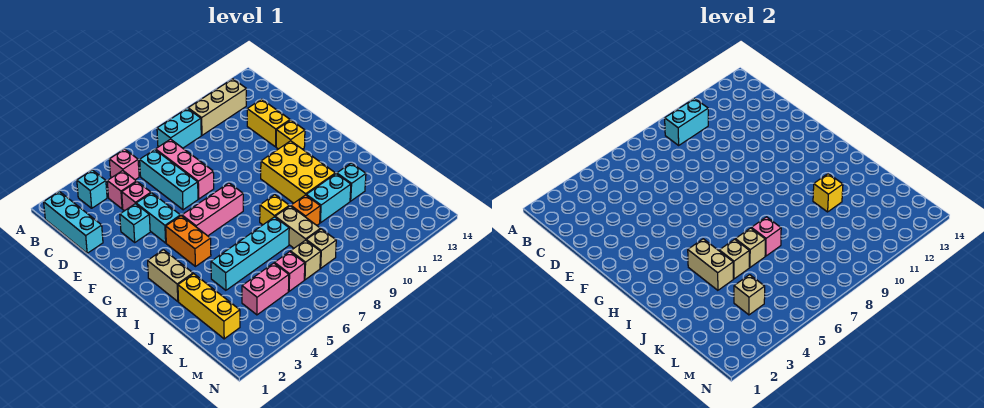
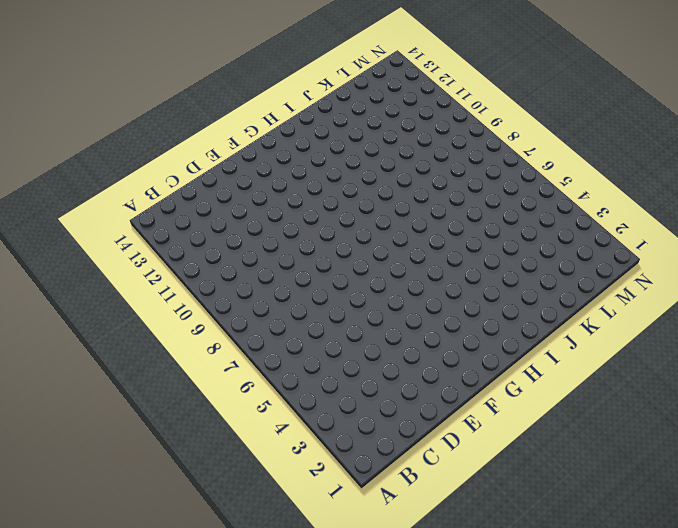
none -> cyan 1x3 brick [44,192,103,253]
none -> cyan 1x1 brick [77,170,107,208]
none -> pink 1x1 brick [109,149,139,180]
none -> cyan 1x2 brick [157,108,201,148]

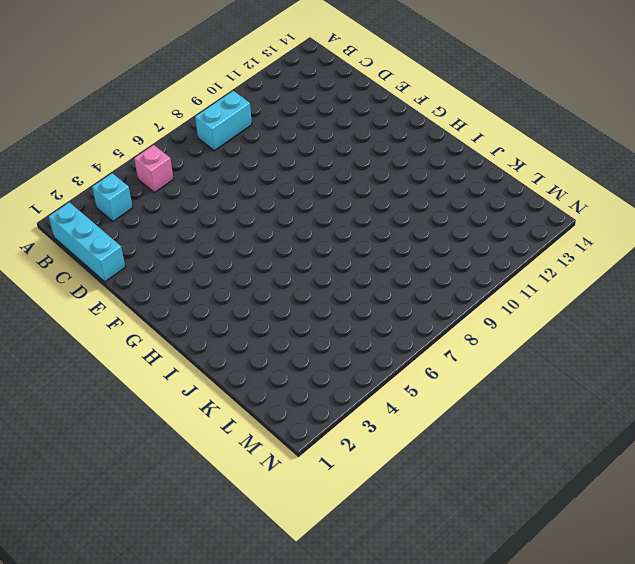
none -> tan 1x3 brick [188,79,246,135]
none -> pink 1x1 brick [107,171,136,209]
none -> cyan 1x3 brick [140,150,198,210]
none -> pink 1x3 brick [156,139,214,199]

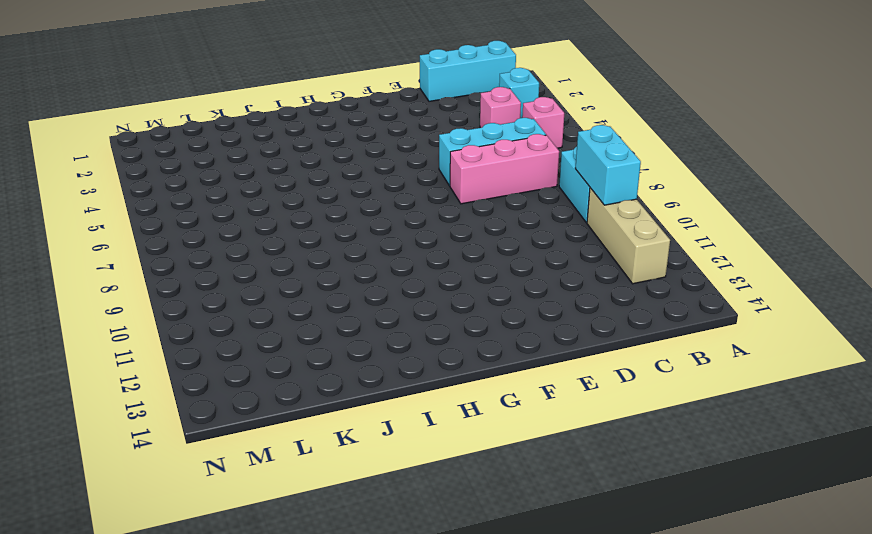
none -> pink 1x1 brick [122,182,151,211]
none -> yellow 1x2 brick [247,99,290,147]
none -> cyan 1x1 brick [120,204,150,242]
none -> cyan 1x2 brick [136,193,180,243]

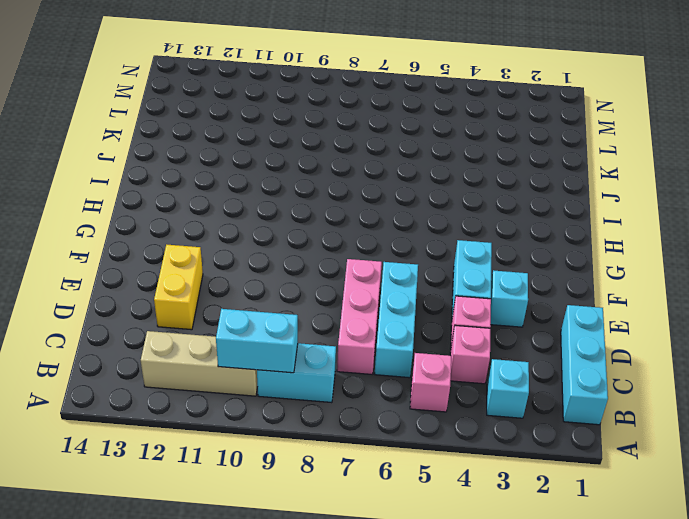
none -> yellow 1x1 brick [276,120,305,149]
none -> orange 1x2 brick [166,216,211,266]
none -> pink 1x3 brick [182,183,243,236]
none -> yellow 2x3 brick [261,141,335,203]

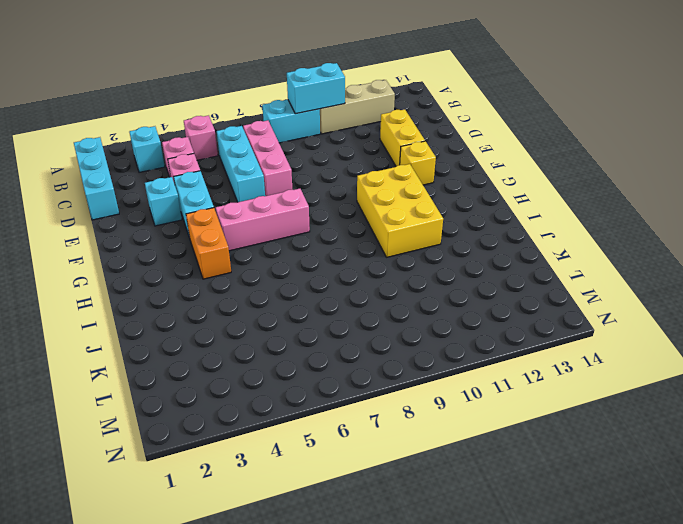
none -> tan 1x2 brick [148,250,193,302]
none -> yellow 1x1 brick [260,195,289,225]
none -> yellow 1x3 brick [178,274,240,339]
none -> cyan 1x4 brick [211,217,289,290]

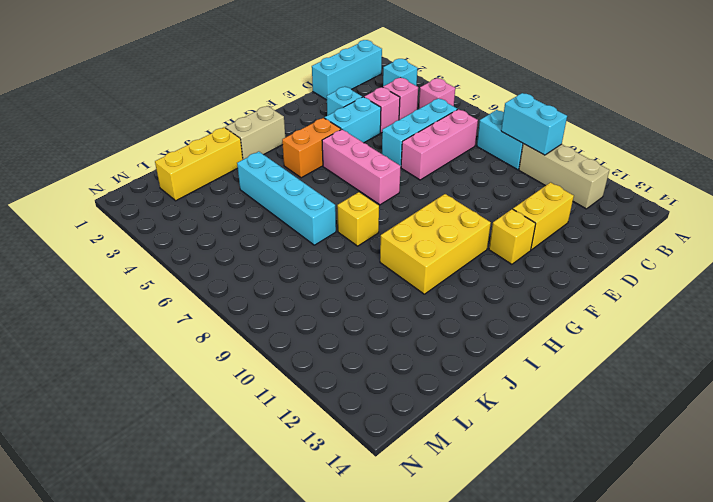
none -> tan 1x2 brick [275,206,320,248]
none -> orange 1x1 brick [291,195,320,225]
none -> cyan 1x2 brick [306,174,351,223]
none -> cyan 1x1 brick [337,163,366,201]

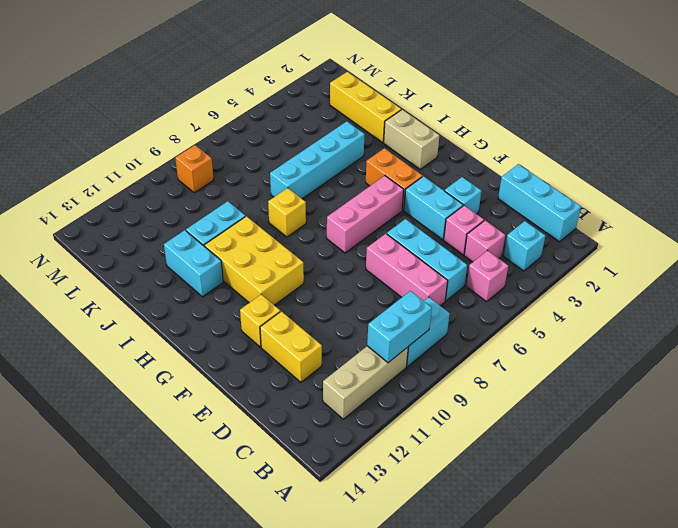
cyan 1x2 brick [164,230,223,297] -> cyan 1x1 brick [337,163,366,201]
orange 1x1 brick [175,145,214,193] -> orange 1x1 brick moved to [291,195,320,225]
none -> tan 1x2 brick [275,206,320,248]
none -> pink 1x2 brick [242,263,289,315]
none -> pink 1x1 brick [275,252,305,291]
none -> tan 1x1 brick [291,240,321,280]

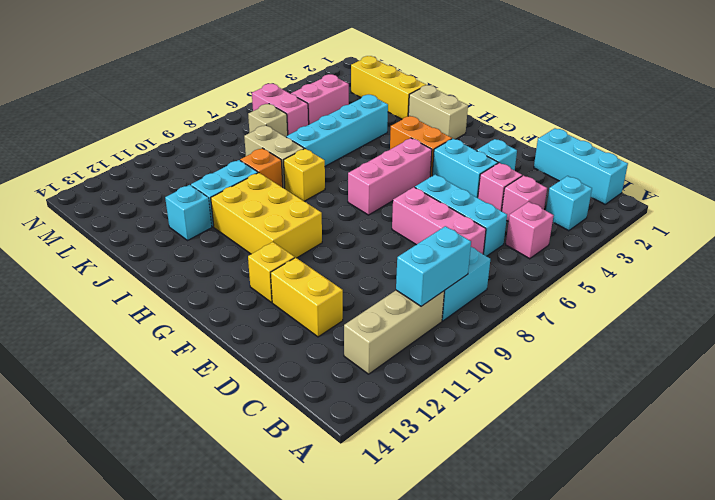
pink 1x2 brick [252,84,309,135] -> pink 1x1 brick [275,252,305,291]
none -> tan 1x1 brick [306,229,336,268]
none -> tan 1x2 brick [688,239,733,290]
none -> tan 1x1 brick [719,239,749,279]
none -> tan 1x1 brick [735,228,765,267]

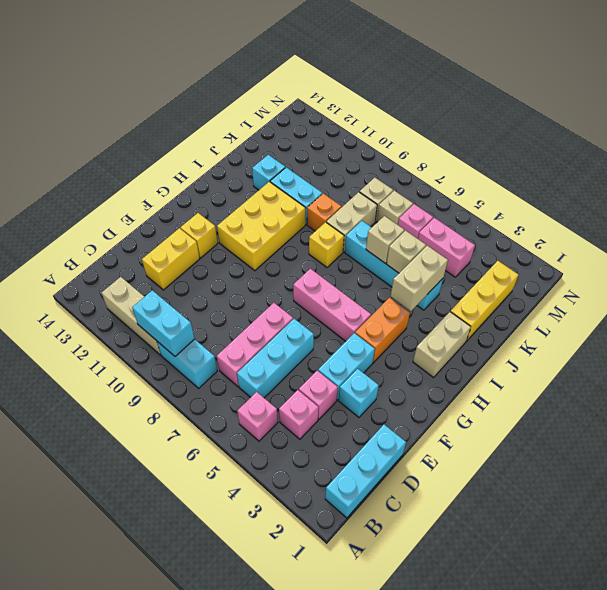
none -> cyan 1x1 brick [77,170,107,208]
none -> pink 1x1 brick [751,217,781,256]
none -> yellow 1x1 brick [813,174,843,212]
none -> tan 1x1 brick [734,275,765,315]

